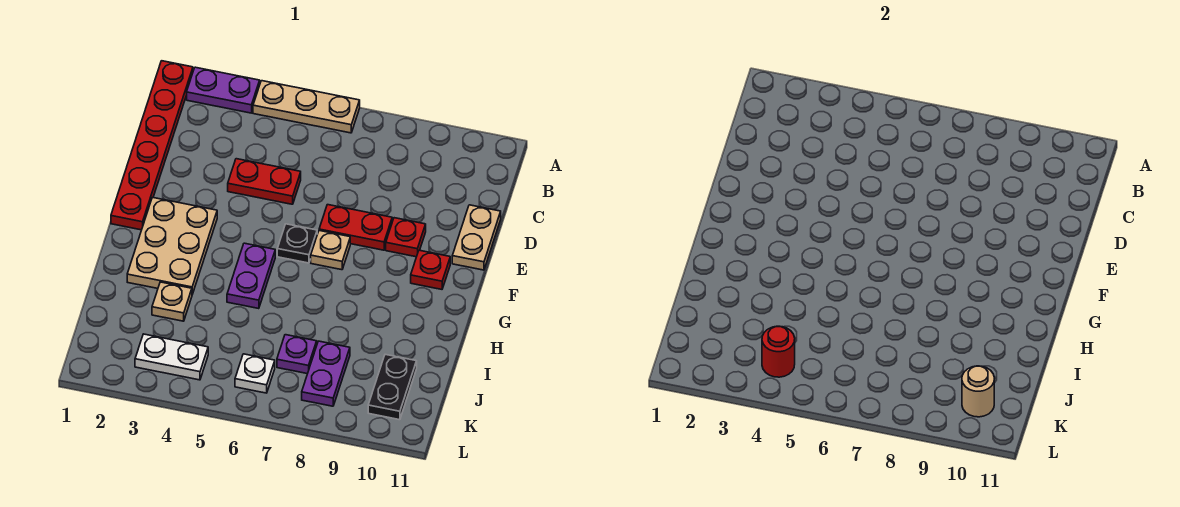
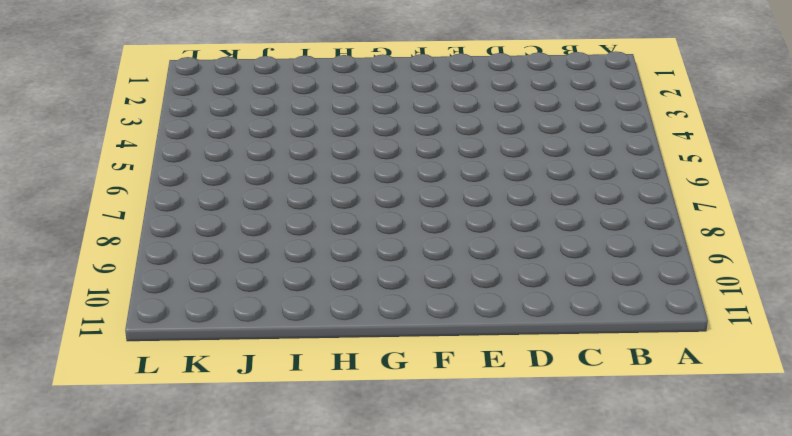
none -> red 1x6 plate [111,61,193,230]
none -> purple 1x2 plate [187,67,260,113]
none -> tan 1x3 plate [253,81,360,133]

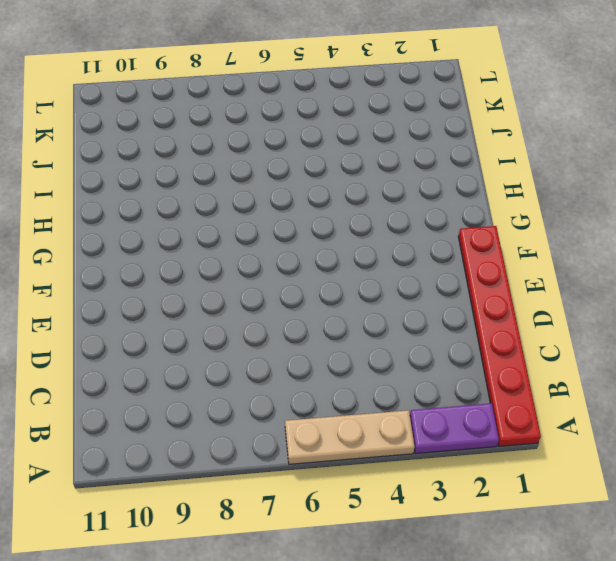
none -> red 1x2 plate [228,159,301,204]
none -> tan 1x2 plate [452,205,501,270]
none -> red 1x2 plate [319,205,392,250]

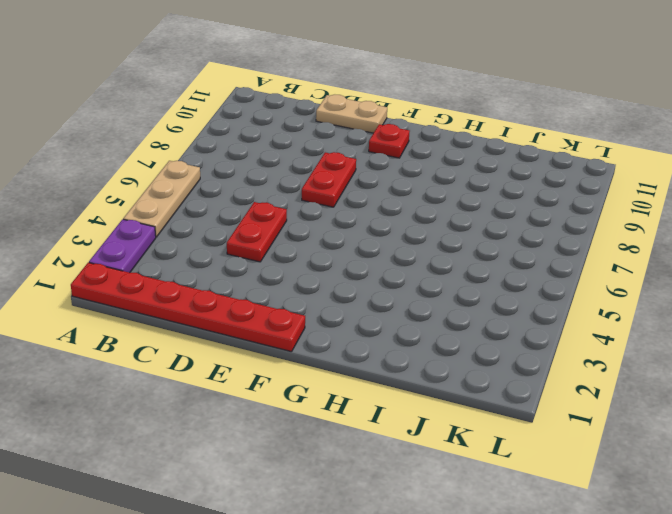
none -> red 1x1 plate [386,218,426,257]
none -> tan 2x3 plate [127,197,217,294]
none -> black 1x1 plate [277,224,317,263]

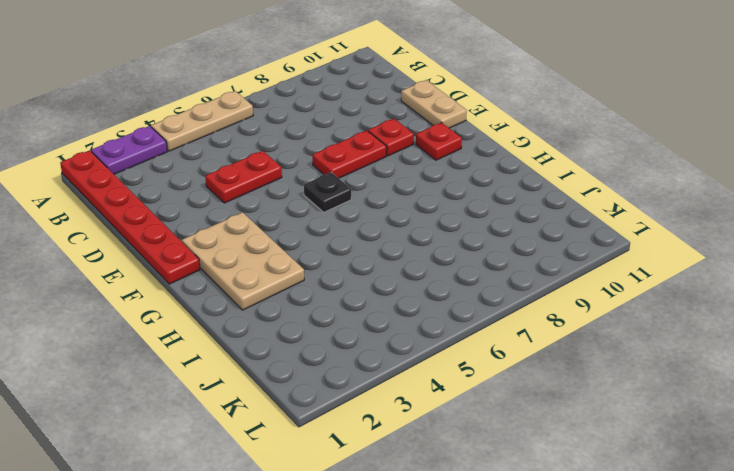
none -> tan 1x1 plate [311,231,350,270]
none -> purple 1x2 plate [227,243,275,309]
none -> tan 1x1 plate [152,282,192,321]

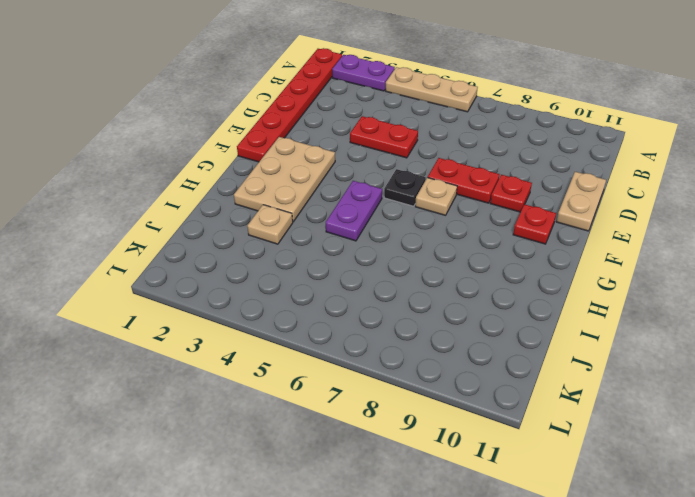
none -> purple 1x1 plate [277,335,317,374]
none -> purple 1x2 plate [302,341,350,406]
none -> black 1x2 plate [368,354,417,420]

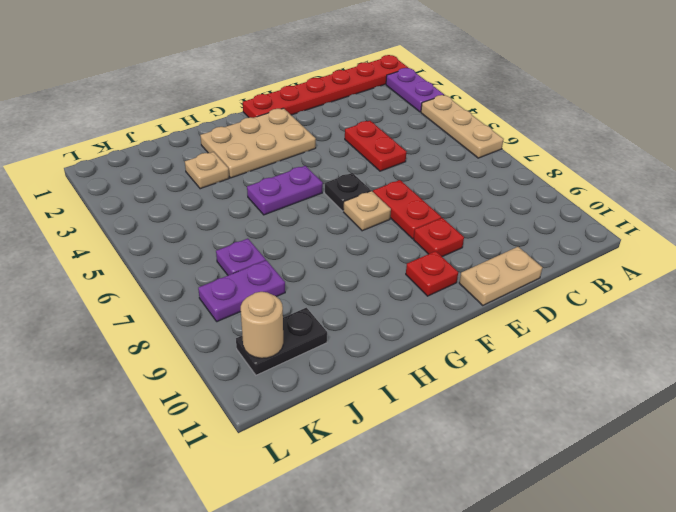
none -> white 1x2 plate [135,334,208,380]
none -> white 1x1 plate [235,354,275,393]
none -> red 1x1 round brick [762,326,795,377]

